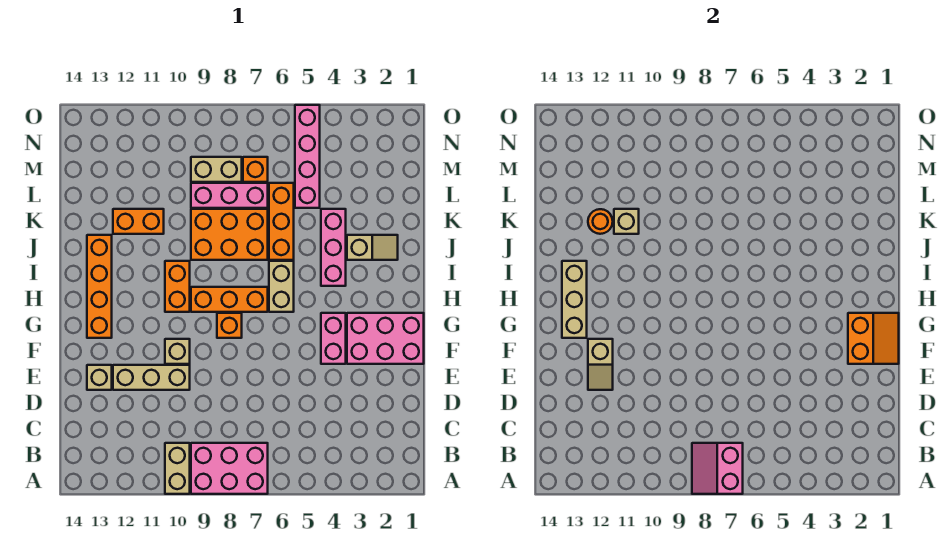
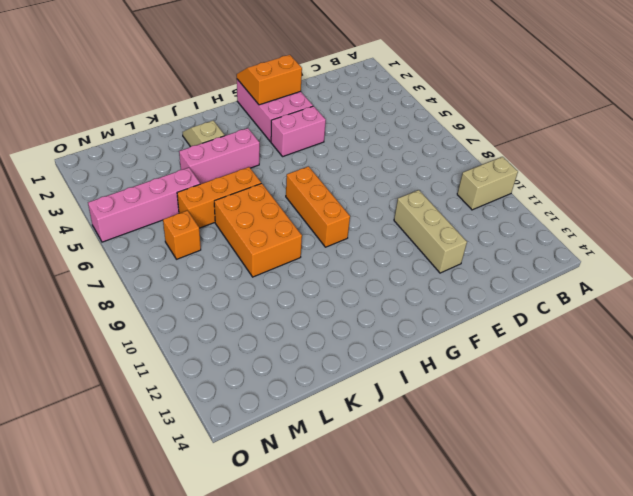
none -> pink 2x3 brick [191,443,268,494]
none -> tan 1x1 brick [87,365,112,390]
none -> tan 1x1 brick [165,339,190,364]

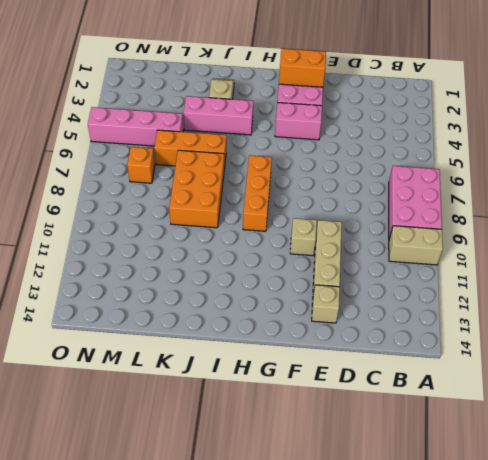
none -> orange 1x1 brick [217,313,242,338]
none -> orange 1x4 brick [87,235,112,338]
none -> tan 1x2 brick [269,261,294,312]

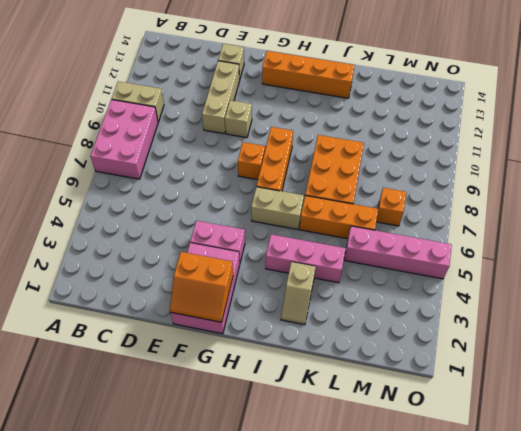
none -> orange 1x2 brick [165,261,190,312]
none -> orange 1x2 brick [113,209,164,234]
none -> pink 1x3 brick [191,183,268,208]

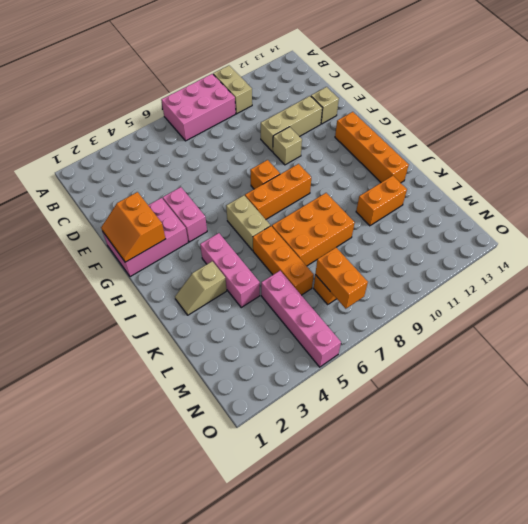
orange 1x2 brick [315,248,368,309] -> orange 1x2 brick moved to [165,261,190,312]
none -> pink 1x3 brick [191,183,268,208]
none -> tan 1x2 brick [191,157,242,182]
none -> pink 2x2 slope [692,443,743,494]

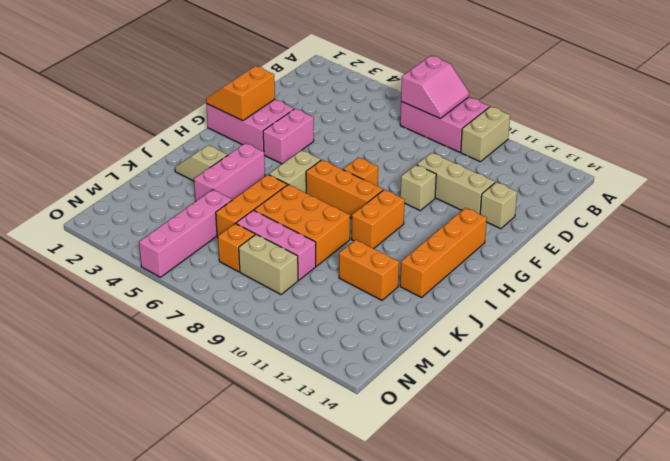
none -> tan 1x2 slope [588,339,613,390]
none -> tan 1x3 brick [562,261,587,338]
none -> tan 1x1 brick [614,209,639,234]

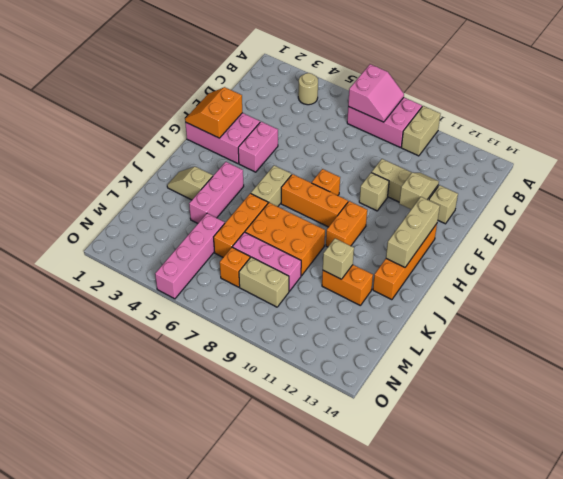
tan 1x1 round brick [298,73,318,105] -> none
none -> orange 1x1 round brick [588,209,613,234]

